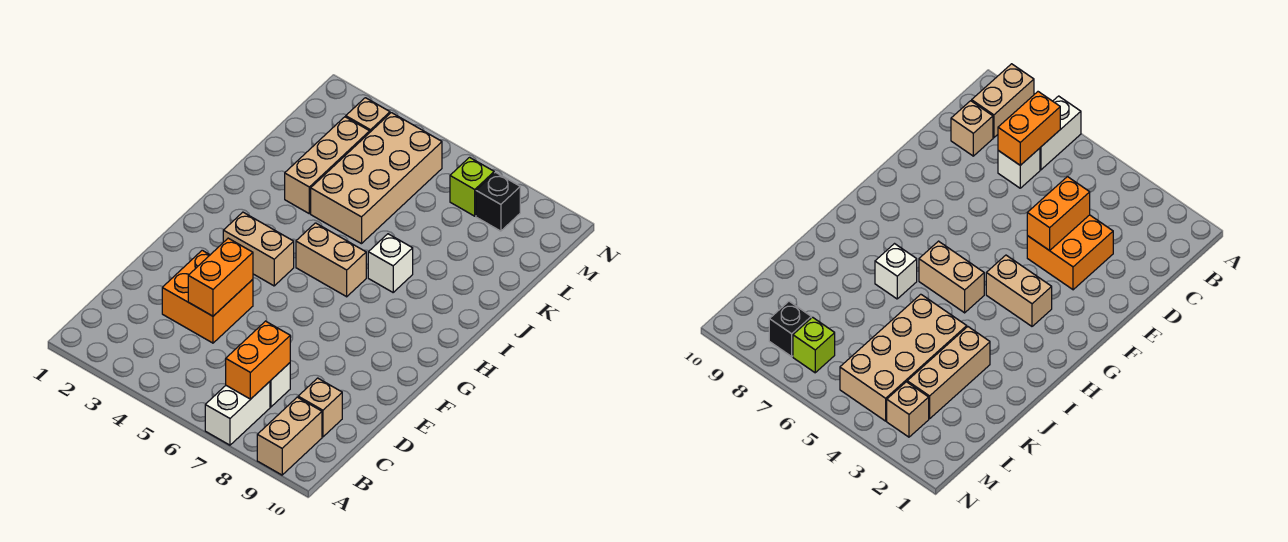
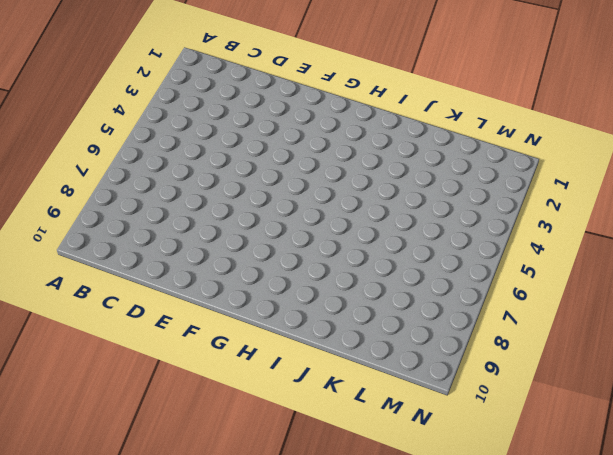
none -> white 1x2 brick [205,382,270,445]
none -> tan 1x2 brick [257,397,322,475]
none -> white 1x1 brick [270,363,290,407]

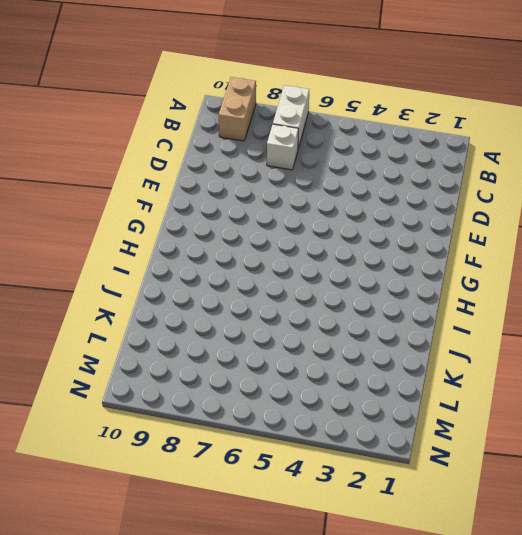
none -> tan 1x1 brick [298,378,342,437]
none -> orange 2x2 brick [162,250,253,343]
none -> tan 1x2 brick [223,212,294,286]

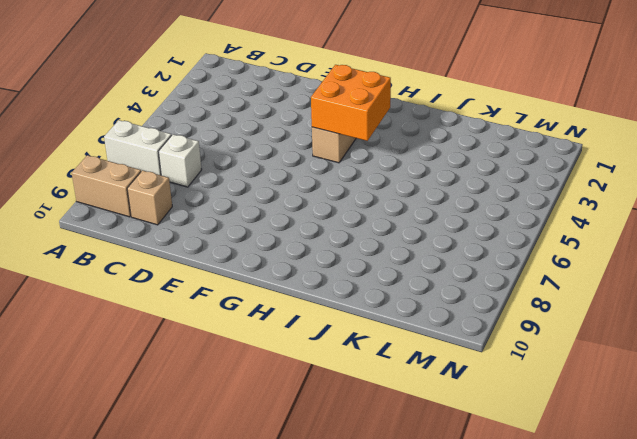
orange 2x2 brick [311,65,391,141] -> orange 2x2 brick moved to [162,250,253,343]
none -> tan 1x2 brick [296,223,366,297]
none -> white 1x1 brick [368,234,413,292]
none -> tan 1x3 brick [285,117,370,214]

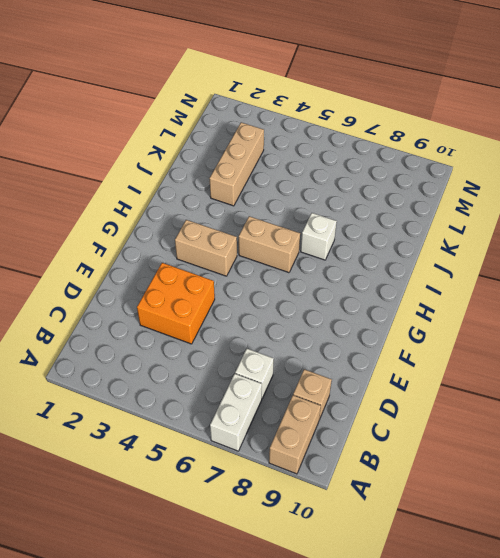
none -> tan 2x4 brick [311,113,442,244]
none -> tan 1x1 brick [346,98,390,132]
none -> lime 1x1 brick [450,157,494,216]

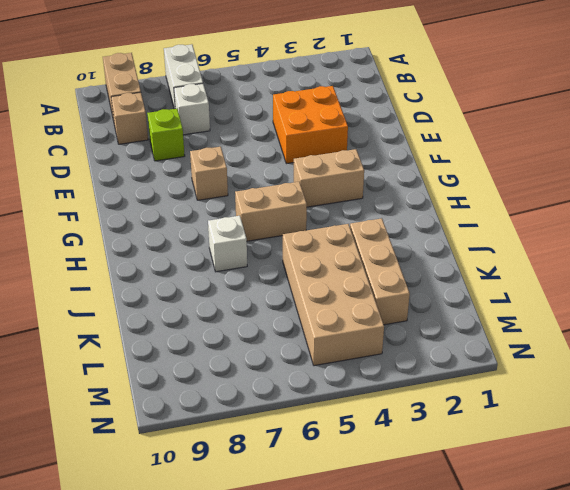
lime 1x1 brick [147,109,185,161] -> lime 1x1 brick moved to [450,157,494,216]
tan 1x1 brick [190,147,228,200] -> tan 1x1 brick moved to [346,98,390,132]
none -> black 1x1 brick [476,172,520,231]
none -> orange 1x2 brick [226,321,290,399]
none -> orange 1x2 brick [188,238,253,316]

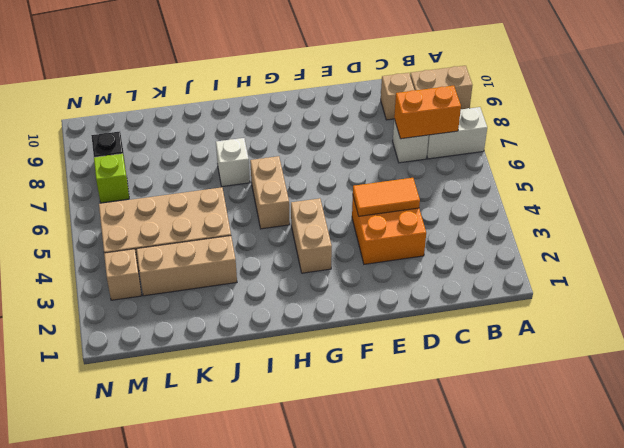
orange 1x2 tile [353,178,420,216] -> orange 1x2 brick [188,238,253,316]

